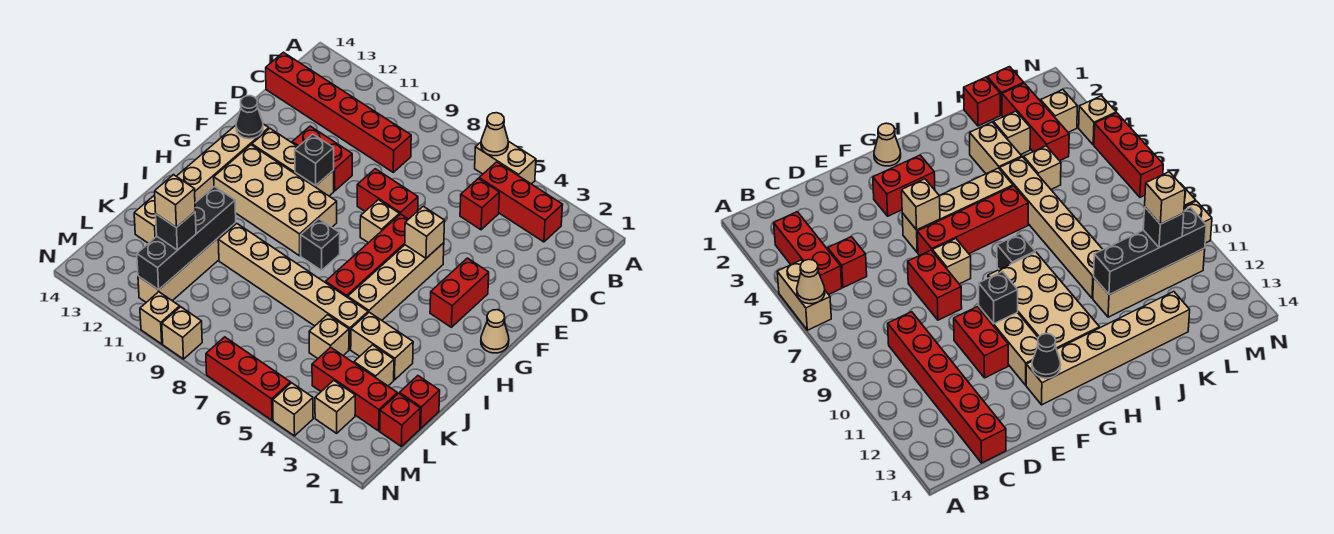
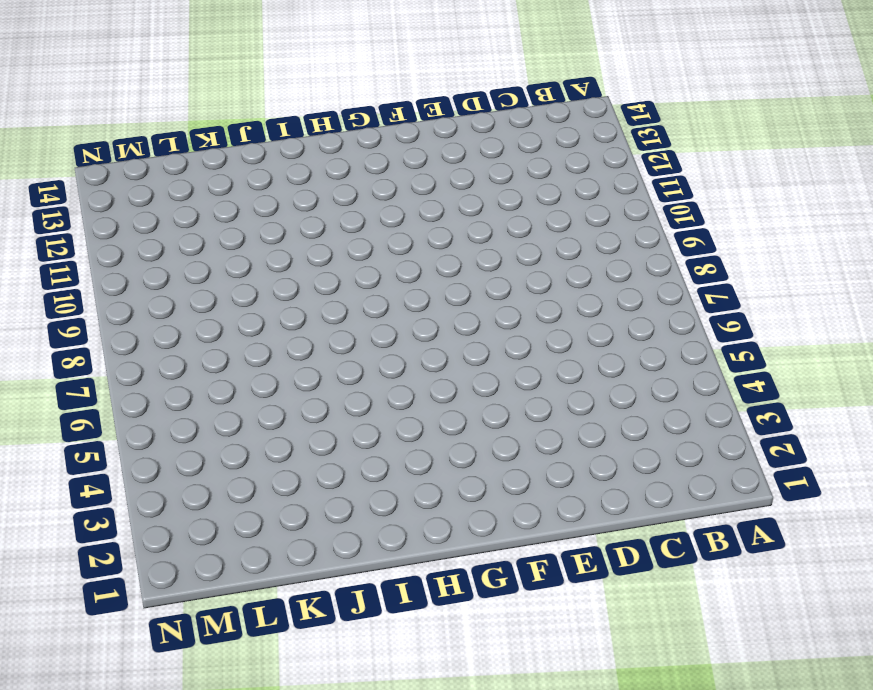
none -> tan 1x2 brick [475,141,536,184]
none -> red 1x3 brick [479,162,563,242]
none -> red 1x1 brick [460,179,499,230]
none -> red 1x6 brick [266,52,411,172]

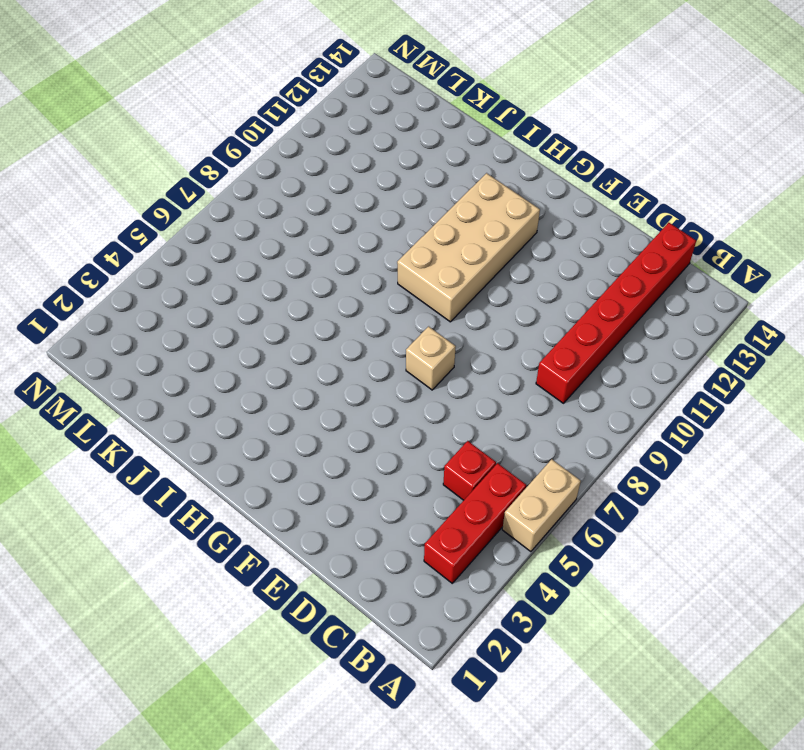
none -> red 1x2 brick [357,169,418,219]
none -> red 1x2 brick [292,126,352,191]
none -> red 1x2 brick [430,258,489,327]
none -> tan 1x4 brick [348,243,444,320]

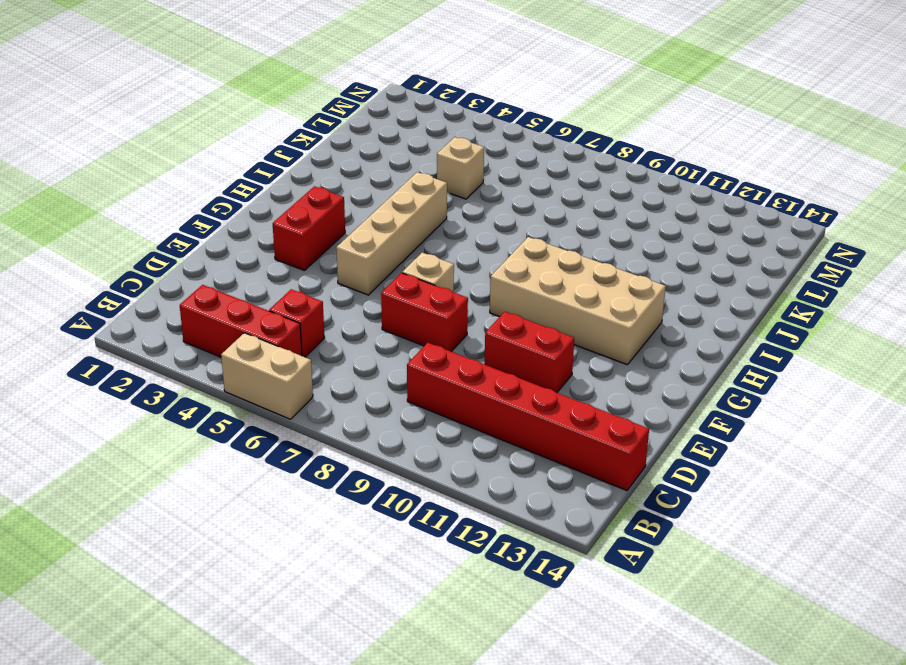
none -> red 1x4 brick [326,214,408,297]
none -> tan 1x3 brick [252,129,334,196]
none -> tan 1x6 brick [134,124,269,243]
none -> tan 1x1 cone [481,310,509,353]

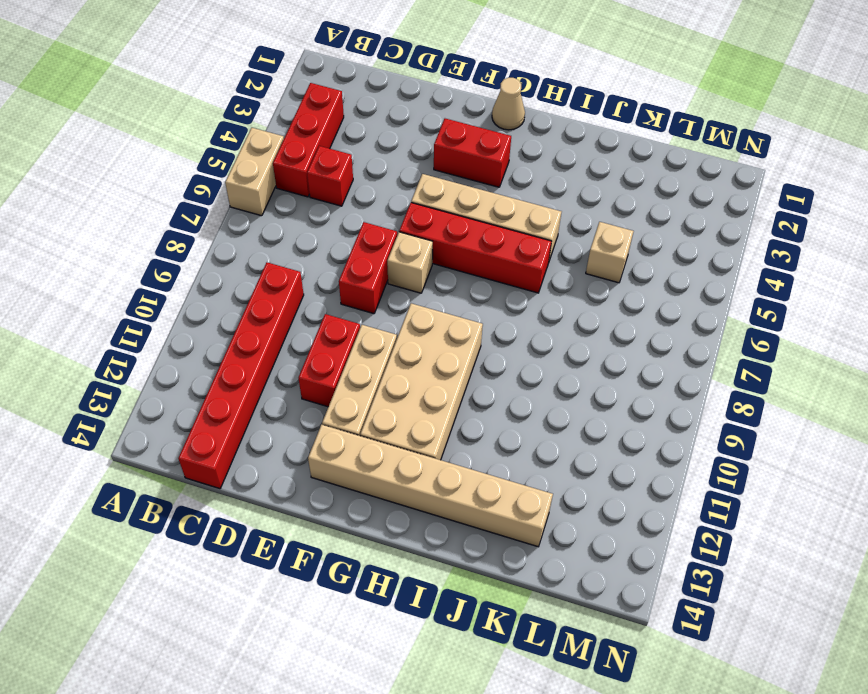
none -> black 1x1 brick [301,219,340,270]
none -> tan 1x2 brick [351,312,413,380]
none -> tan 1x6 brick [218,224,368,349]
none -> tan 1x4 brick [138,223,236,302]

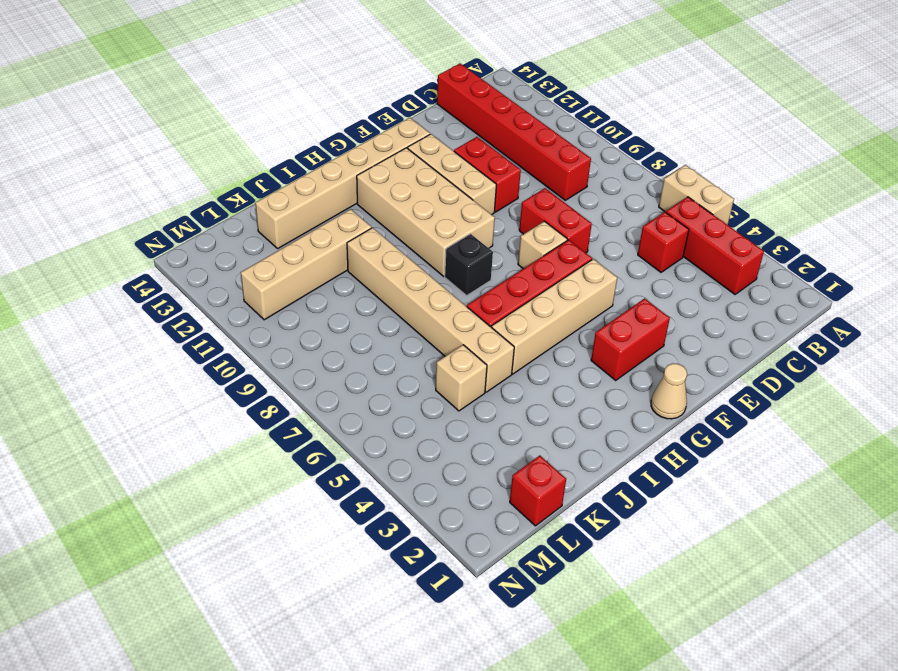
none -> tan 1x2 brick [351,312,413,380]
none -> red 1x1 brick [399,376,440,428]
none -> tan 1x1 brick [354,345,394,386]
none -> red 1x3 brick [312,347,397,431]

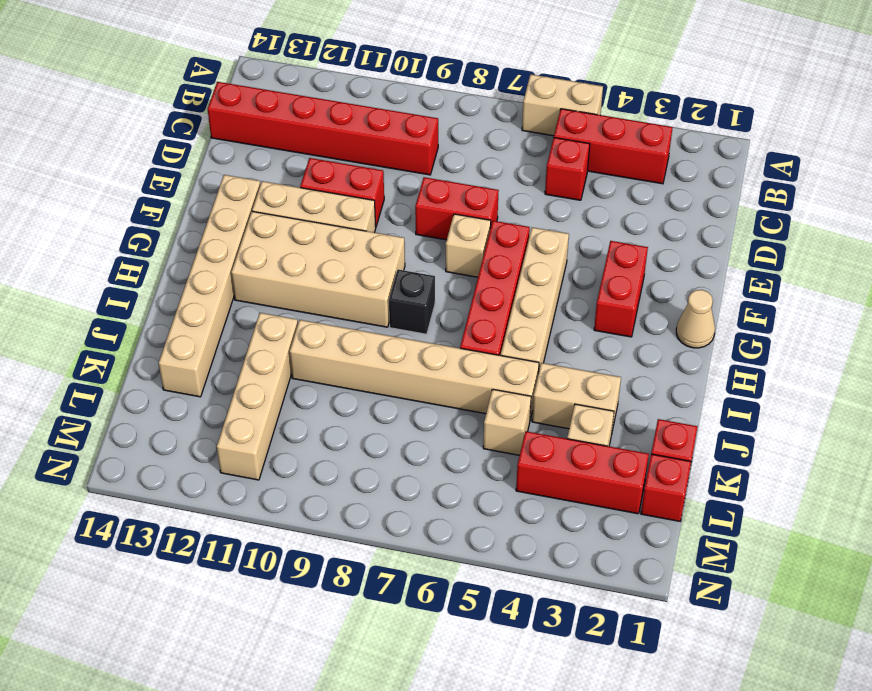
none -> tan 1x1 brick [315,380,355,433]
none -> tan 1x1 brick [273,383,313,436]
none -> red 1x3 brick [206,337,291,420]
none -> tan 1x1 brick [162,307,202,359]

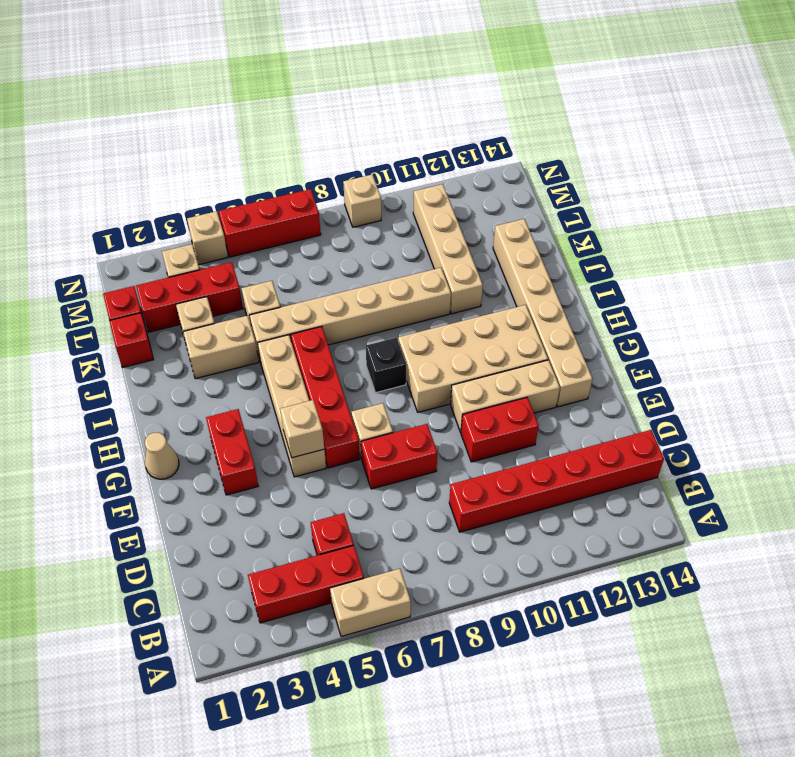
none -> tan 1x1 brick [140,292,180,344]
none -> tan 1x1 cone [481,113,508,156]
none -> black 1x1 brick [295,134,334,186]
none -> black 1x1 cone [236,96,263,139]

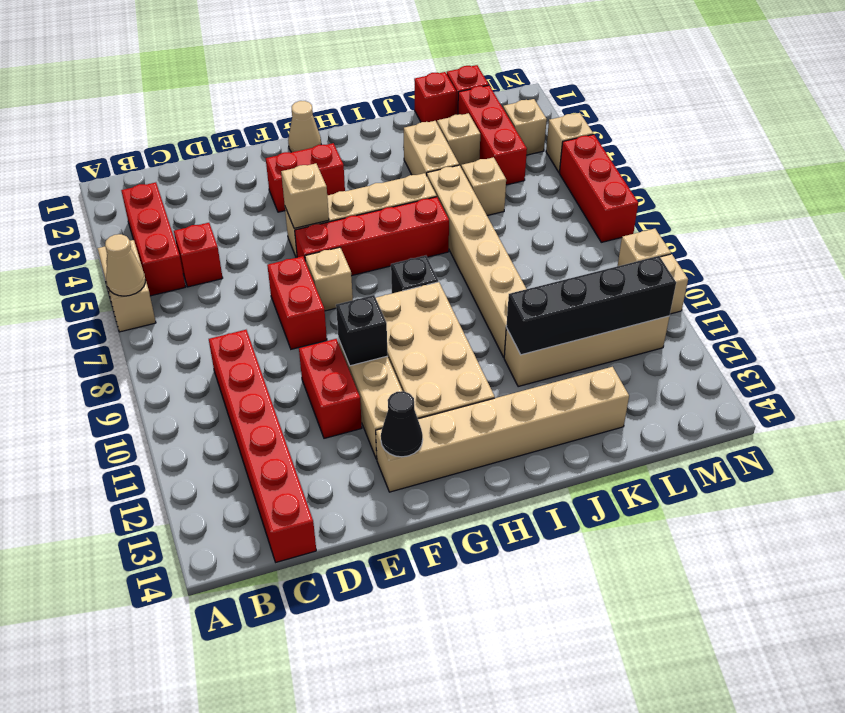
none -> black 1x1 brick [156,212,196,250]
none -> tan 1x1 brick [155,175,195,228]

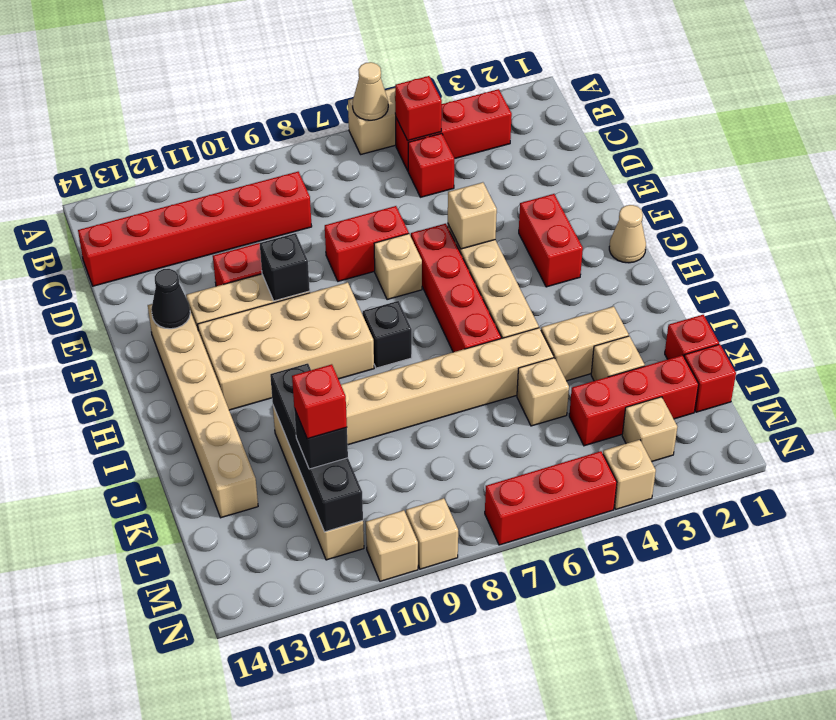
red 1x1 brick [395,76,442,141] -> none
red 1x1 brick [292,364,347,439] -> tan 1x1 brick [155,175,195,228]

